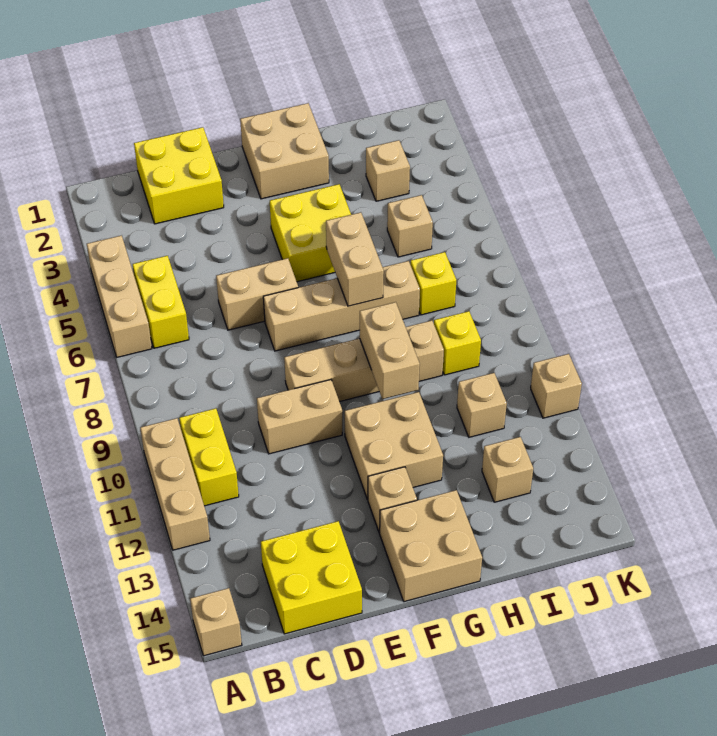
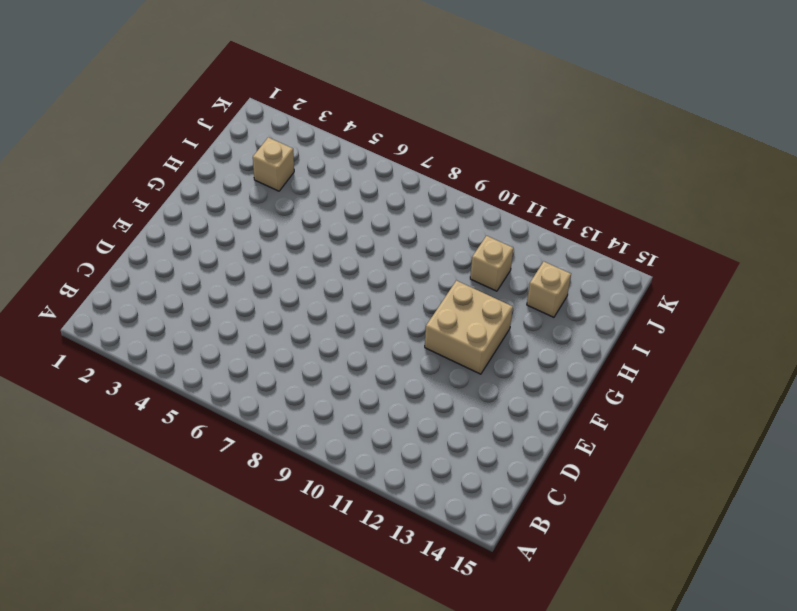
none -> tan 1x3 brick [87,235,152,357]
none -> tan 1x3 brick [140,418,210,550]
none -> tan 1x1 brick [190,588,242,656]

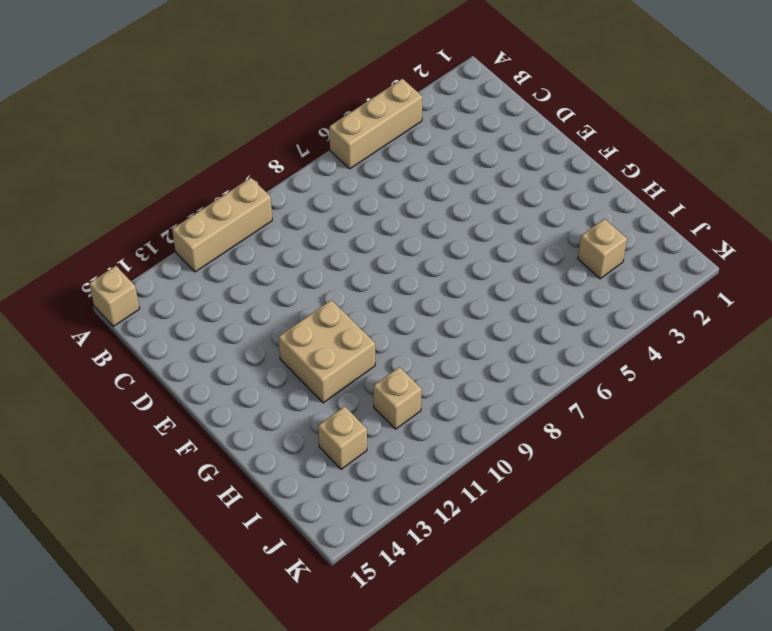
none -> yellow 1x2 brick [133,256,189,348]
none -> yellow 1x2 brick [179,408,239,506]
none -> yellow 2x2 brick [134,127,224,224]

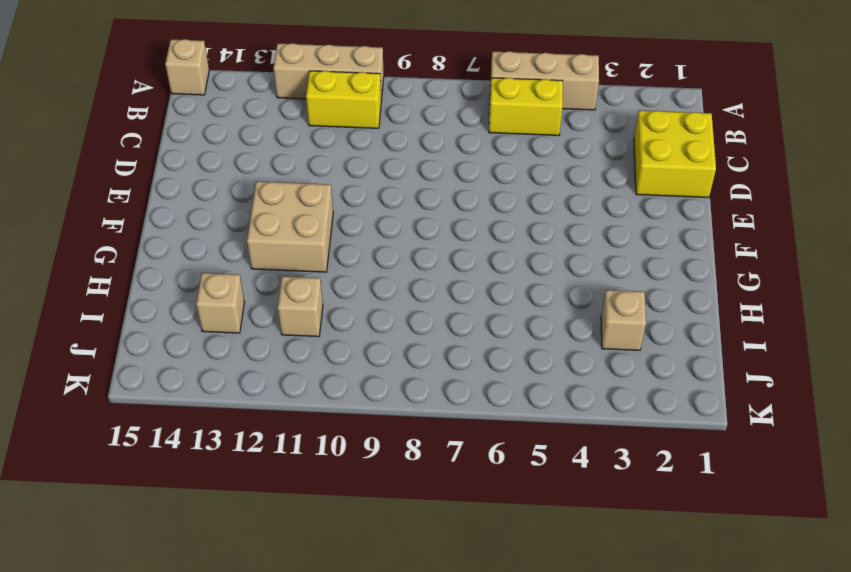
none -> yellow 2x2 brick [261,521,362,634]
none -> tan 1x2 brick [216,258,298,330]
none -> tan 1x2 brick [257,380,342,454]

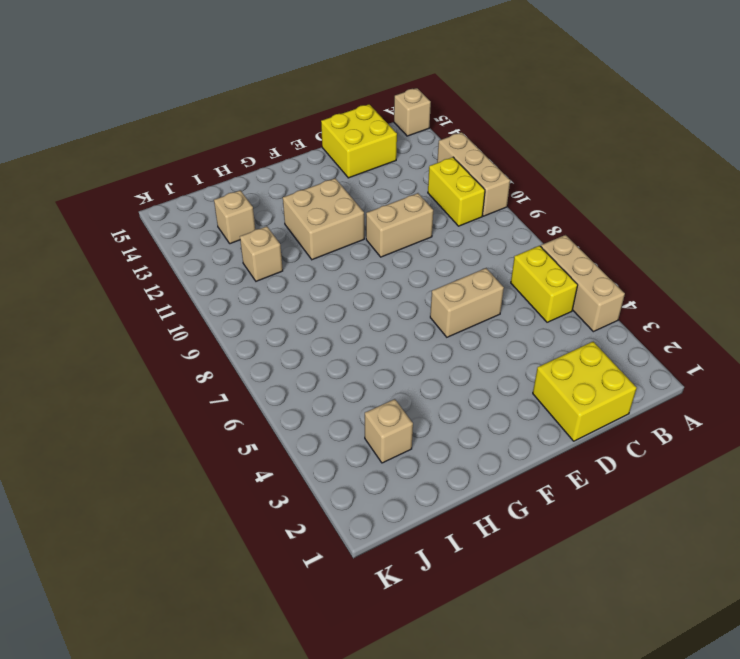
none -> tan 1x4 brick [263,261,420,351]
none -> tan 1x4 brick [284,321,444,402]
none -> tan 2x2 brick [240,103,329,199]

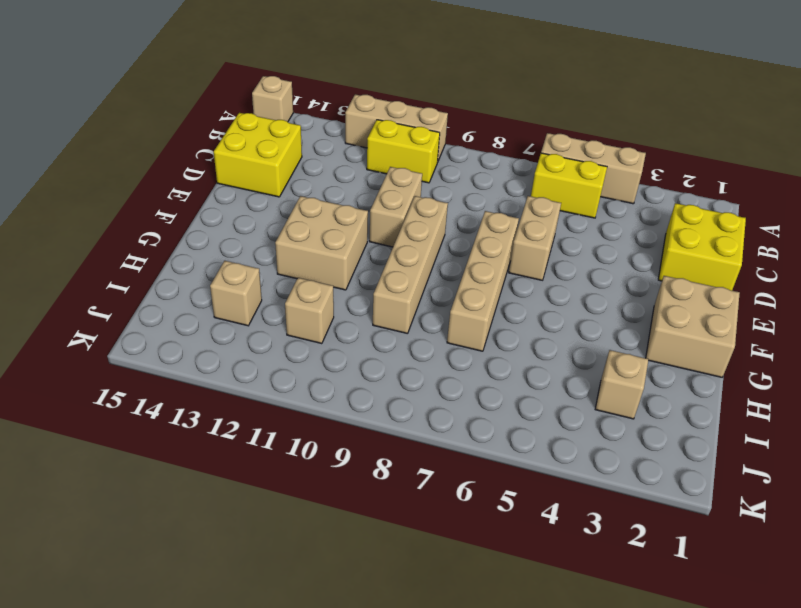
none -> yellow 2x2 brick [270,184,351,282]
none -> tan 1x1 brick [368,467,417,533]
none -> tan 2x2 brick [380,490,482,602]

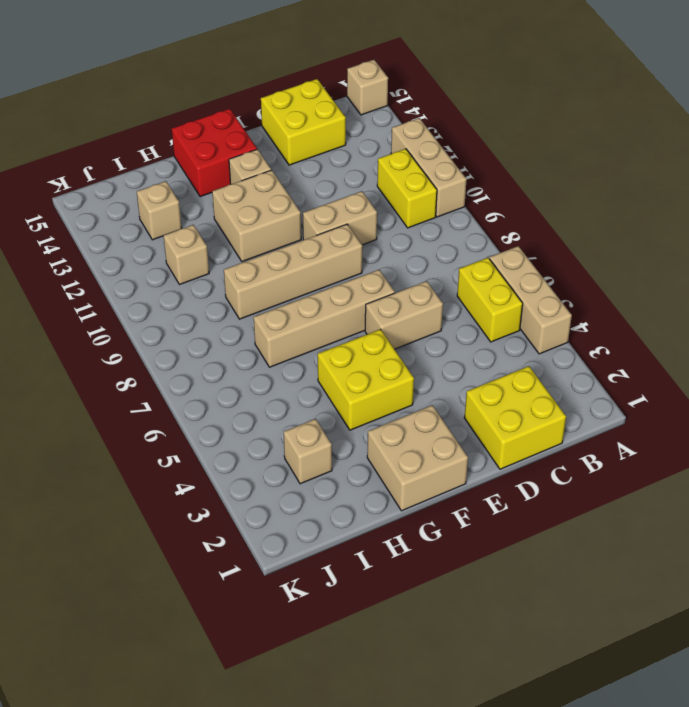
red 2x2 brick [172,109,257,197] -> tan 2x2 brick [380,490,482,602]
none -> tan 1x1 brick [387,195,433,257]
none -> yellow 1x1 brick [410,252,456,315]
none -> yellow 1x1 brick [434,311,481,375]

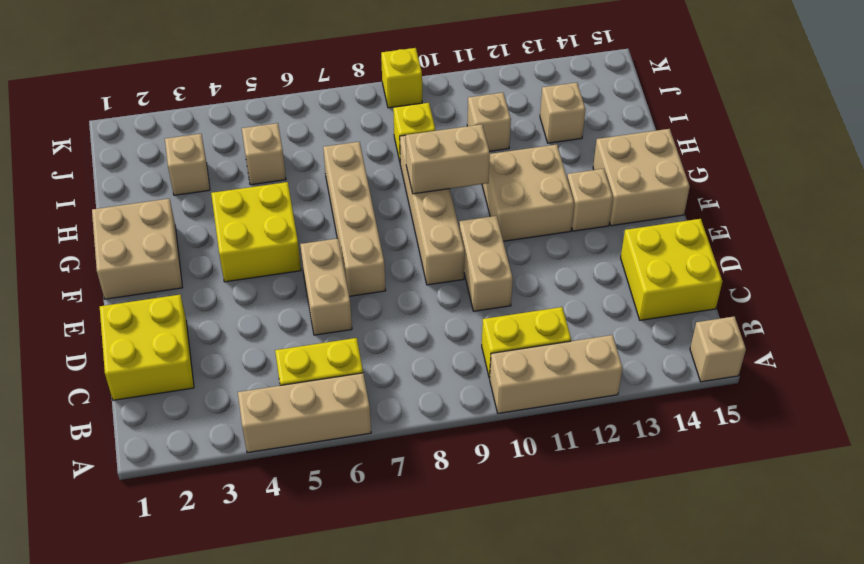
yellow 1x1 brick [381,48,422,108] -> yellow 1x1 brick moved to [410,252,456,315]
none -> tan 1x1 brick [531,354,582,418]
none -> tan 1x2 brick [326,212,384,306]

